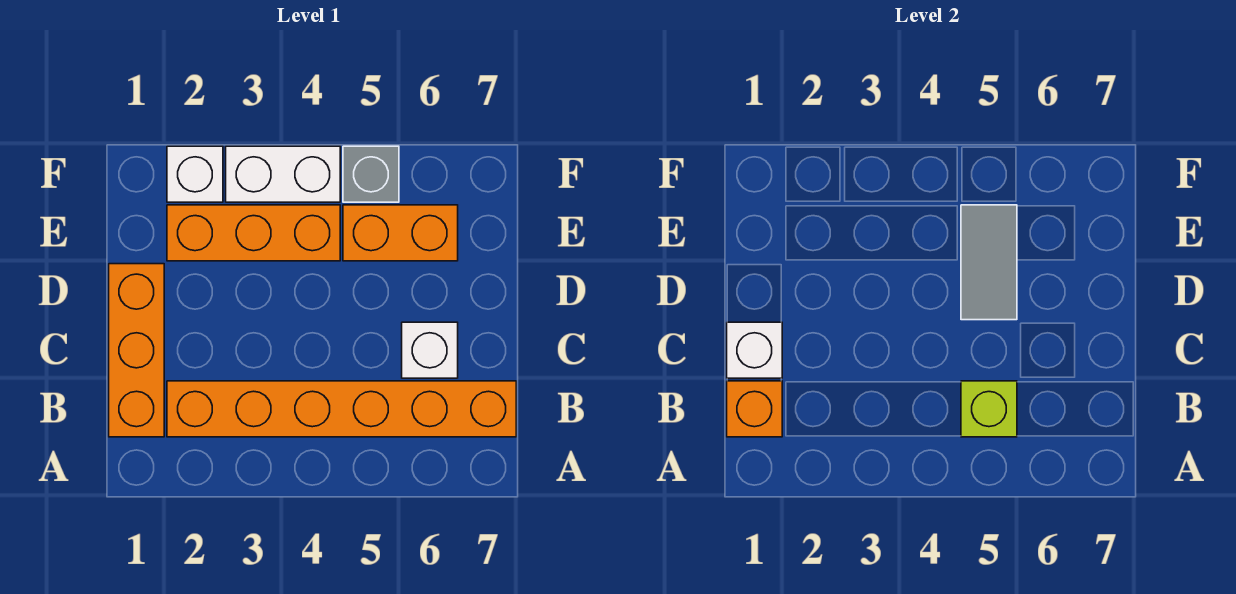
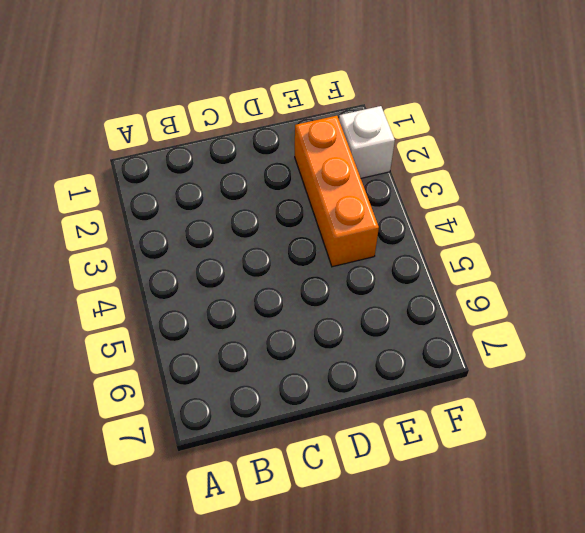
none -> orange 1x3 brick [109,264,164,437]
none -> orange 1x6 brick [167,381,516,437]
none -> white 1x1 brick [402,322,458,378]

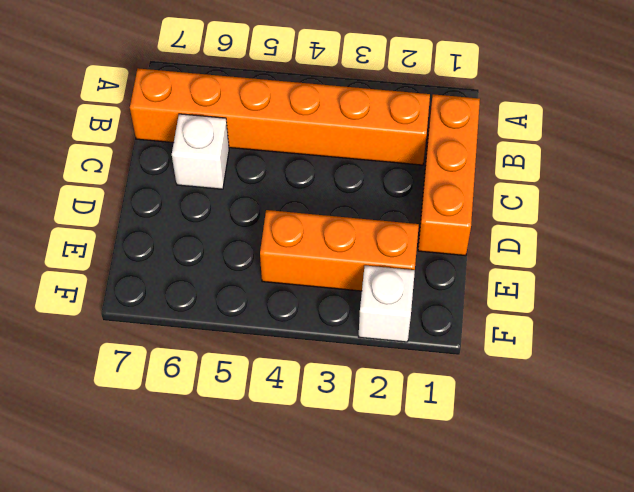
none -> orange 1x2 brick [343,205,458,261]
none -> white 1x2 brick [226,146,340,202]
none -> grey 1x1 brick [343,146,399,202]

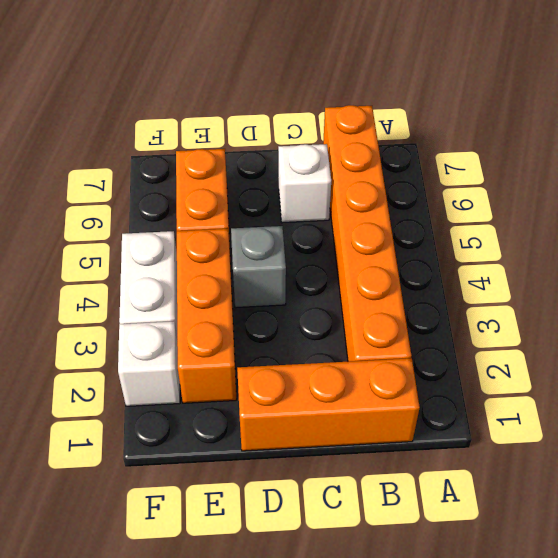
grey 1x1 brick [231,226,286,308] -> grey 1x1 brick moved to [343,146,399,202]
none -> orange 1x1 brick [727,381,782,437]
none -> lime 1x1 brick [961,381,1017,437]
none -> white 1x1 brick [727,322,782,378]

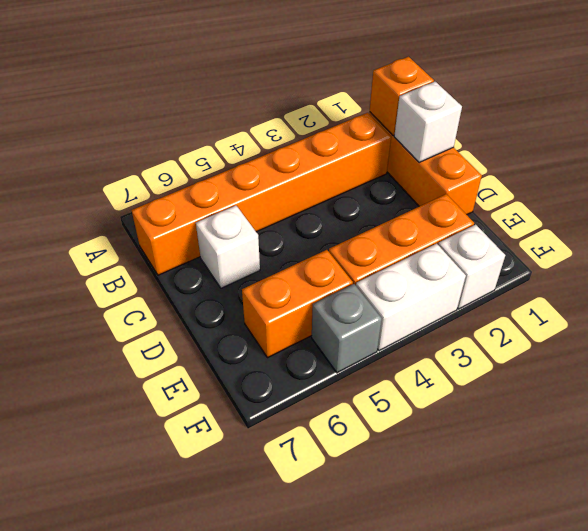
none -> lime 1x1 brick [961,381,1017,437]
none -> grey 1x2 tile [961,205,1017,320]

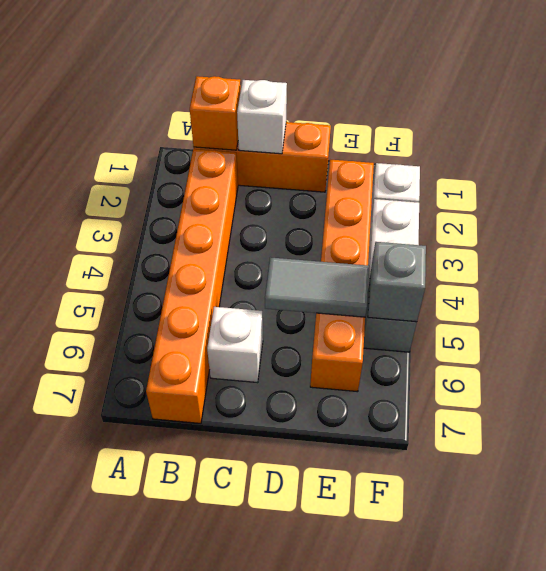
grey 1x1 brick [368,242,426,322] -> none
none -> lime 1x1 brick [961,381,1017,437]

